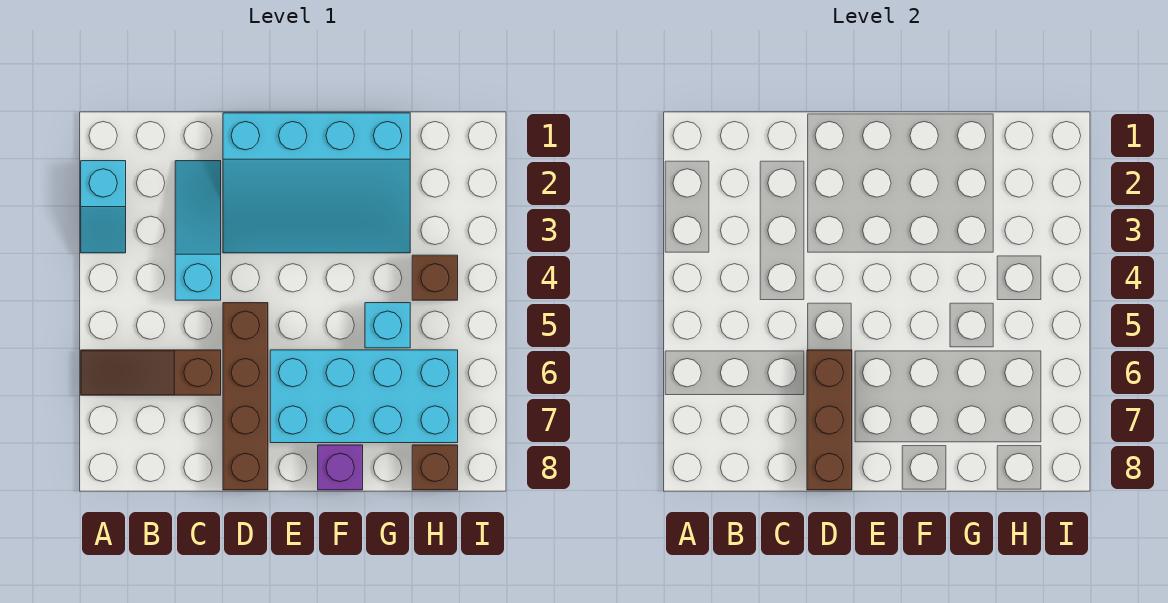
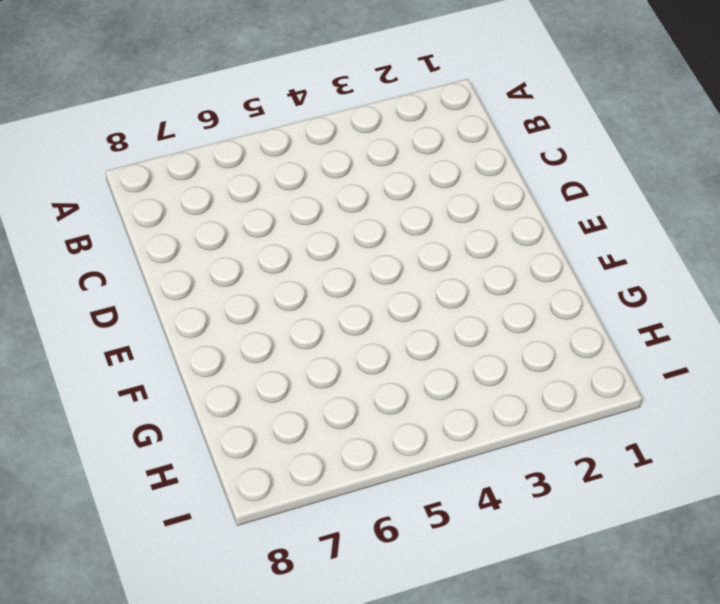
none -> cyan 1x2 slope [81,161,126,253]
none -> brown 1x3 slope [81,350,221,395]

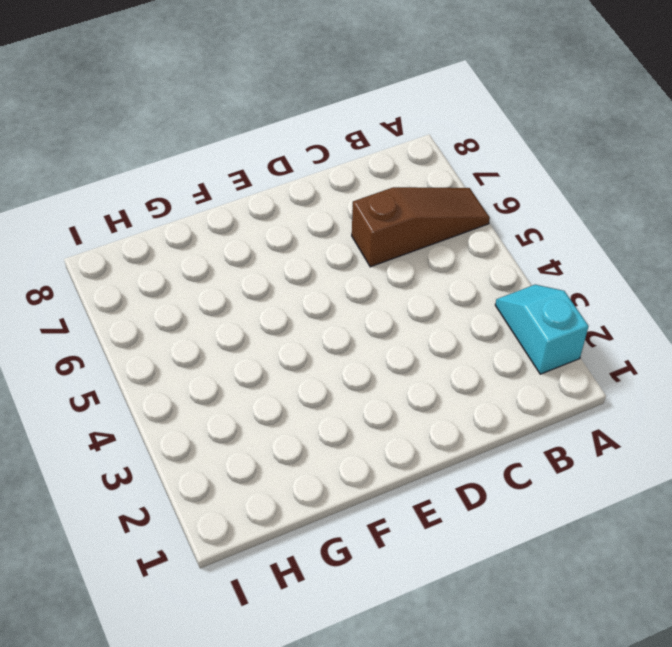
none -> cyan 1x3 slope [175,161,221,300]
none -> cyan 3x4 slope [223,113,410,253]

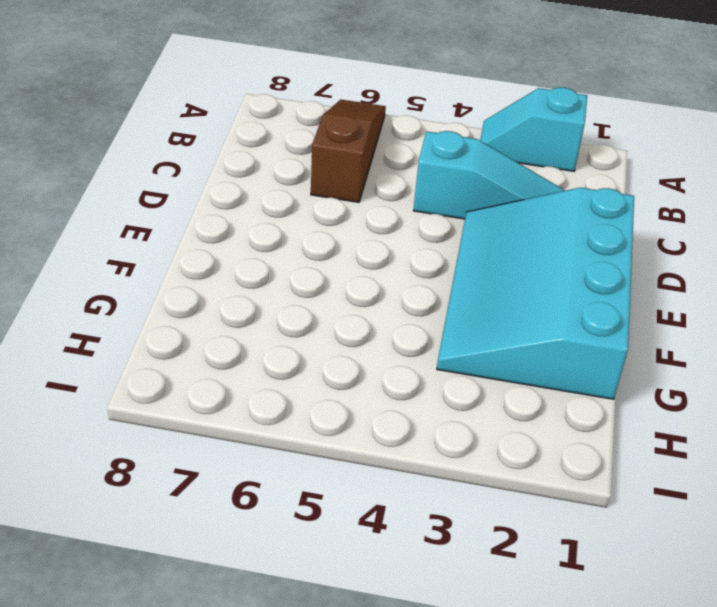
none -> brown 1x4 brick [223,303,268,490]
none -> cyan 2x4 brick [270,350,458,443]

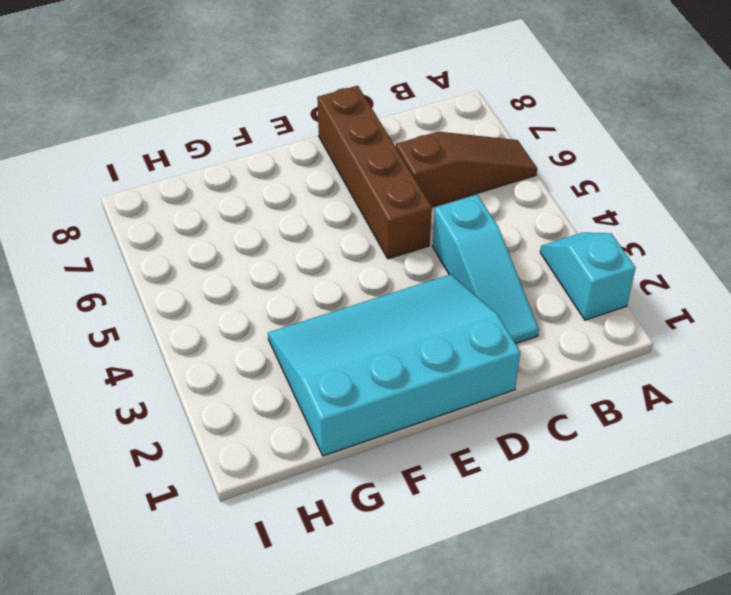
none -> cyan 2x4 brick [270,350,458,443]
none -> purple 1x1 brick [318,445,363,490]

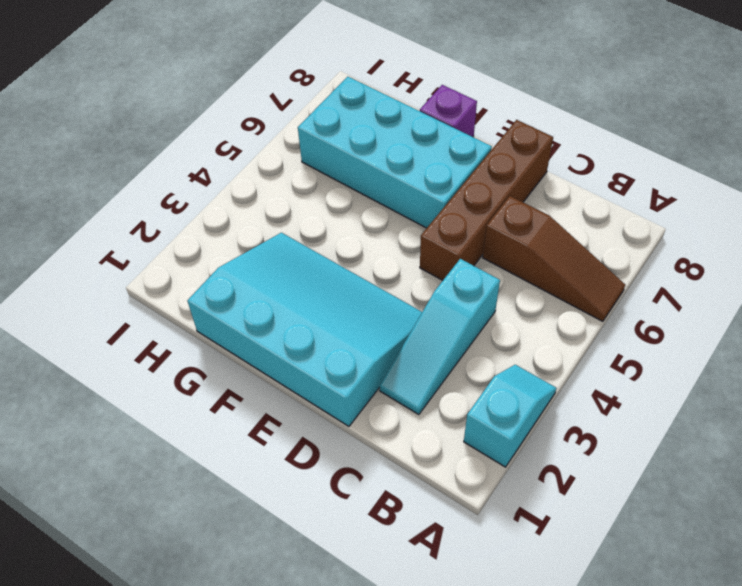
none -> cyan 1x1 brick [365,303,410,348]
none -> brown 1x1 brick [412,255,458,300]

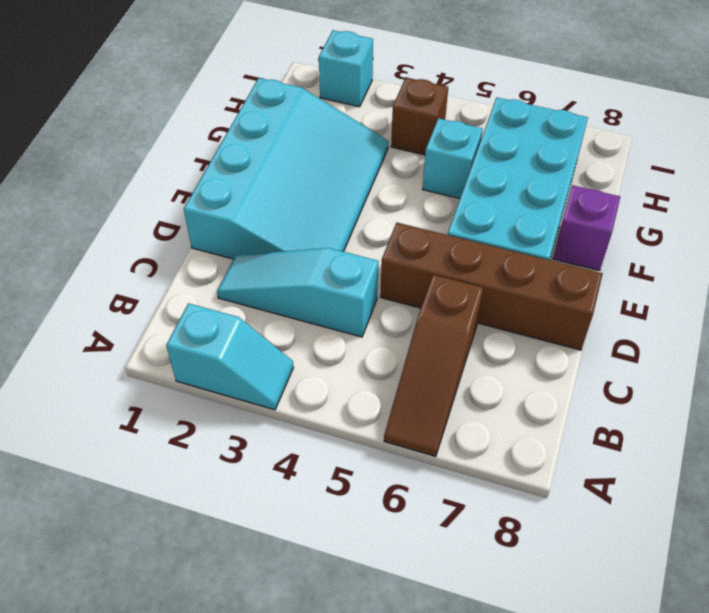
cyan 1x1 brick [319,30,373,107] -> none
none -> brown 1x1 brick [412,445,458,490]
none -> brown 1x3 brick [807,350,852,490]

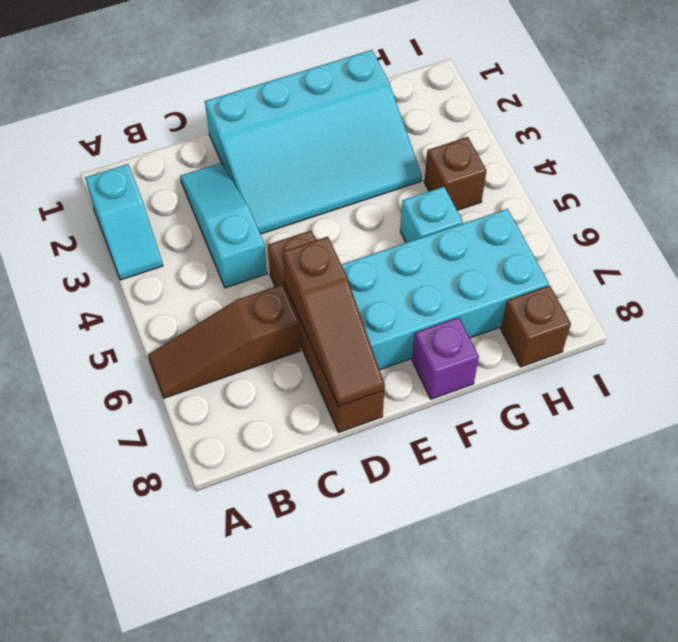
brown 1x3 slope [282,237,385,406] -> brown 1x3 brick [807,350,852,490]

